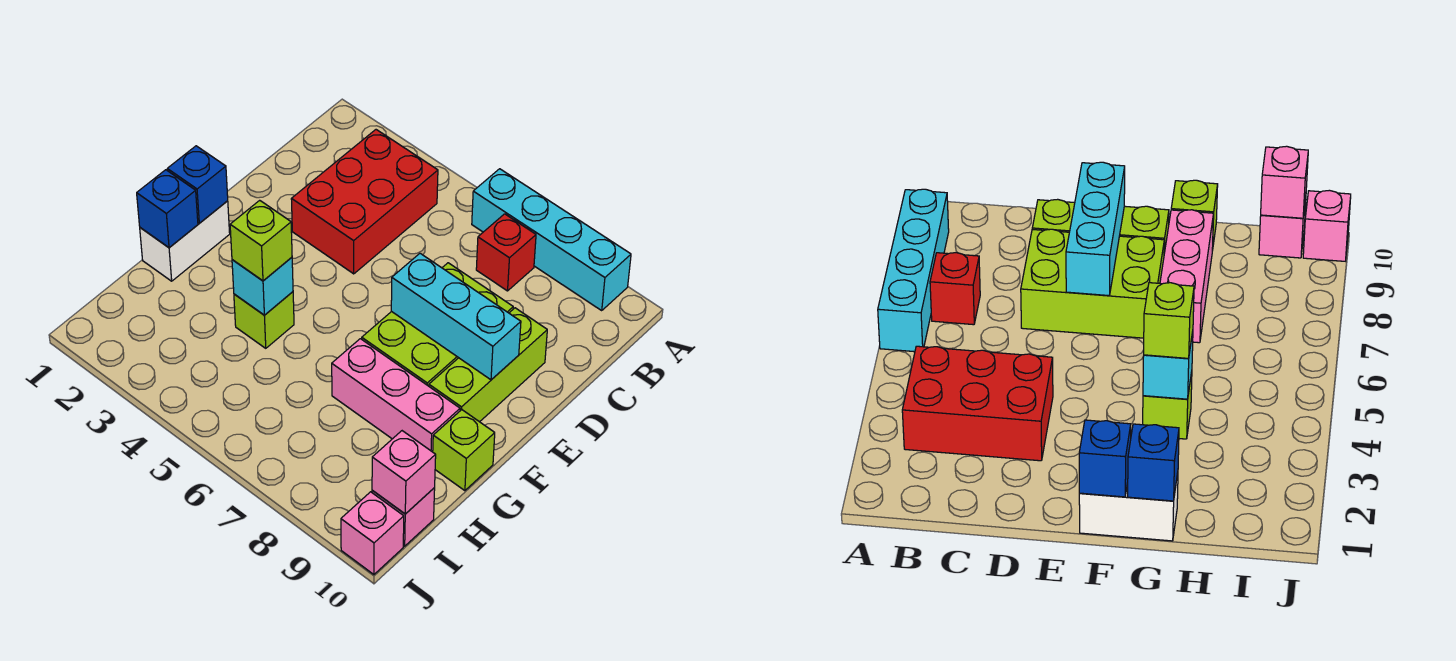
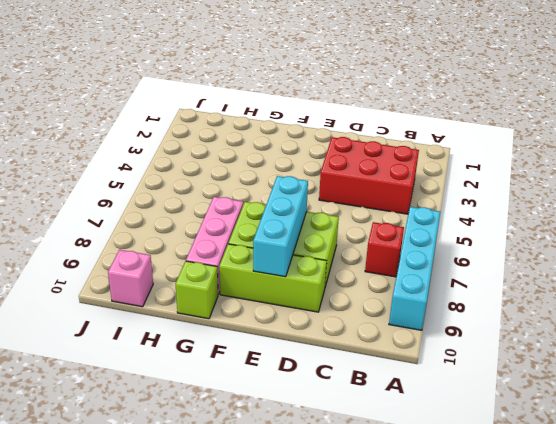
none -> white 1x2 brick [140,201,230,281]
none -> lime 1x1 brick [234,292,294,348]
none -> pink 1x1 brick [341,492,404,574]

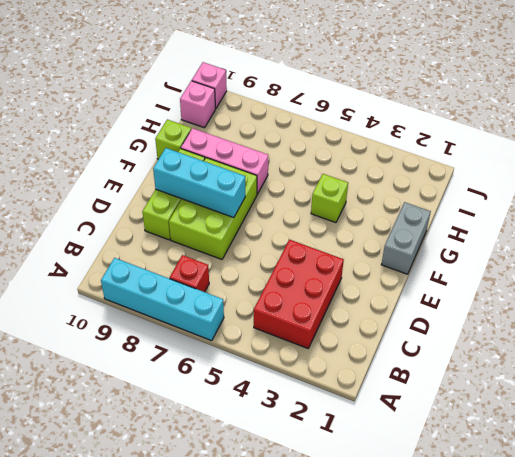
grey 1x2 brick [381,202,431,274] -> white 1x2 brick [140,201,230,281]
none -> blue 1x1 brick [167,146,228,223]
none -> blue 1x1 brick [137,170,198,248]
none -> cyan 1x1 brick [232,257,293,315]

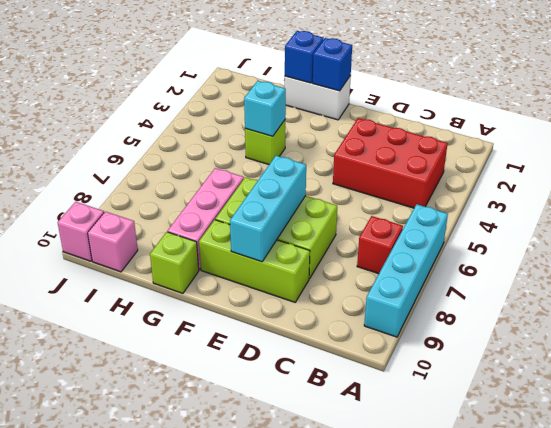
none -> pink 1x1 brick [372,431,436,514]
none -> lime 1x1 brick [230,200,292,281]

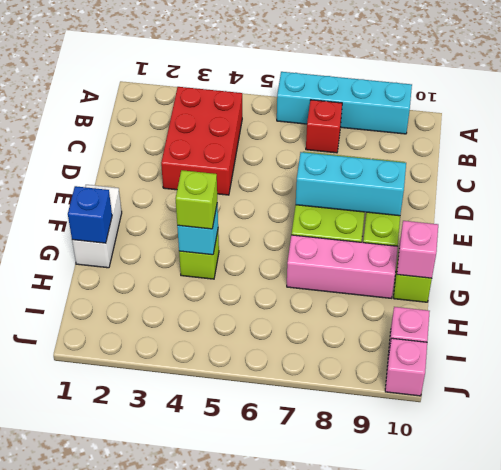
pink 1x1 brick [397,221,438,278] -> pink 1x1 brick moved to [372,431,436,514]
none -> blue 1x1 brick [167,146,228,223]

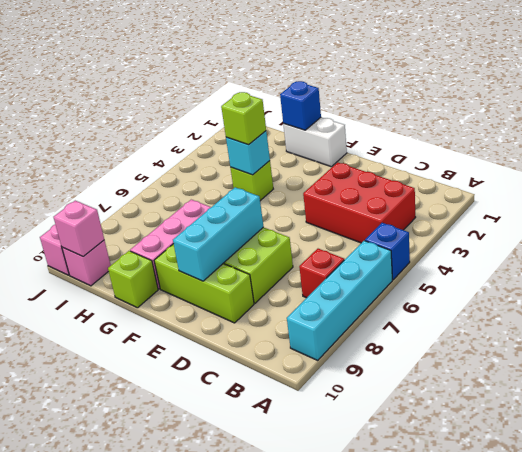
blue 1x1 brick [365,223,410,280] -> blue 1x1 brick moved to [167,146,228,223]

